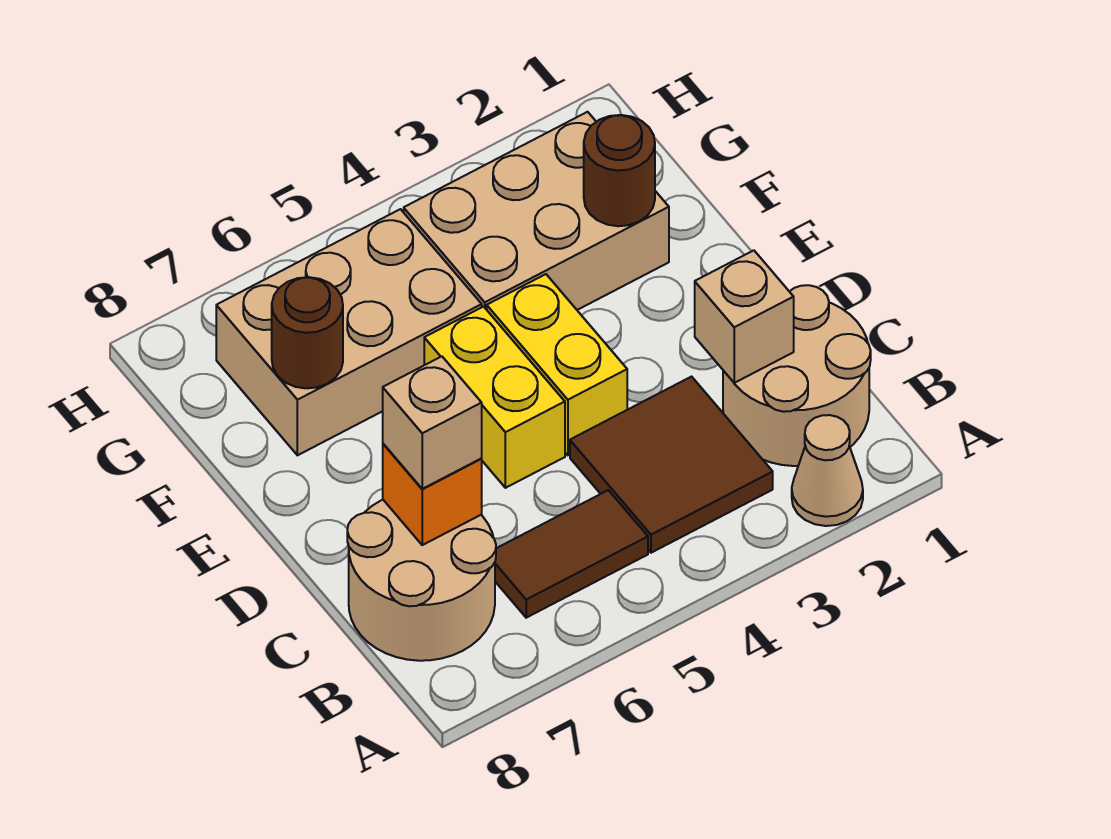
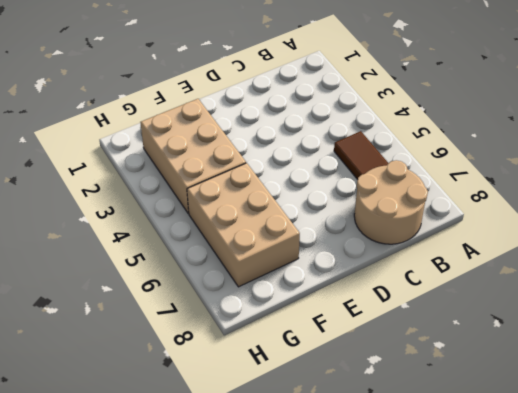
none -> tan 1x1 cone [792,415,863,526]
none -> tan 2x2 round brick [723,285,871,466]
none -> brown 2x2 tile [570,377,773,553]

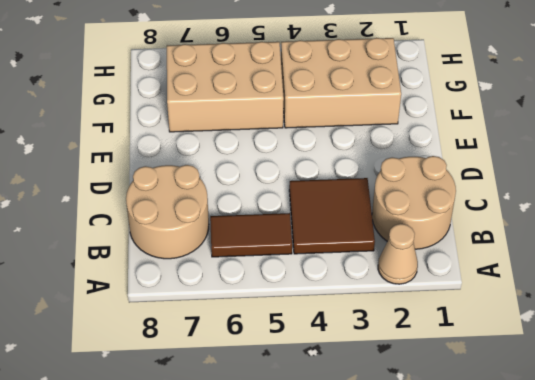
none -> yellow 1x2 brick [487,274,627,455]
none -> yellow 1x2 brick [424,307,565,488]
none -> tan 1x1 brick [695,250,794,383]

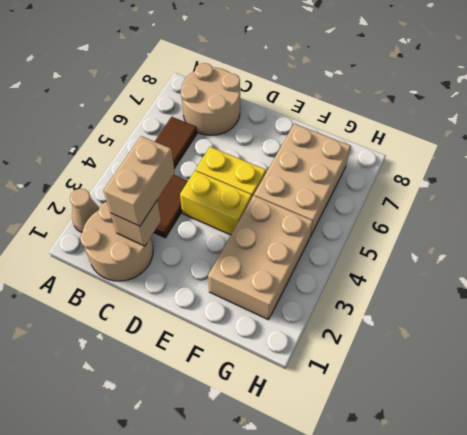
tan 1x2 brick [103,136,175,226] -> none
none -> orange 1x1 brick [383,444,482,545]
none -> brown 1x1 round brick [584,115,655,226]
none -> brown 1x1 round brick [272,277,343,388]

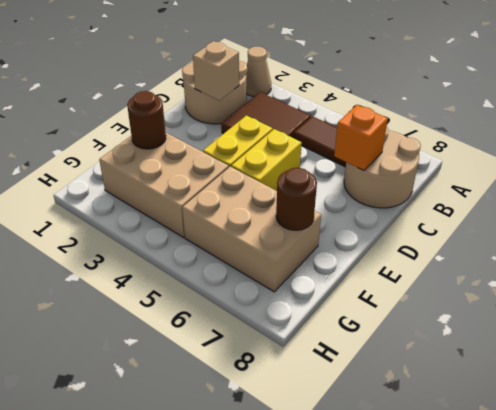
none -> tan 1x1 brick [383,356,482,489]

